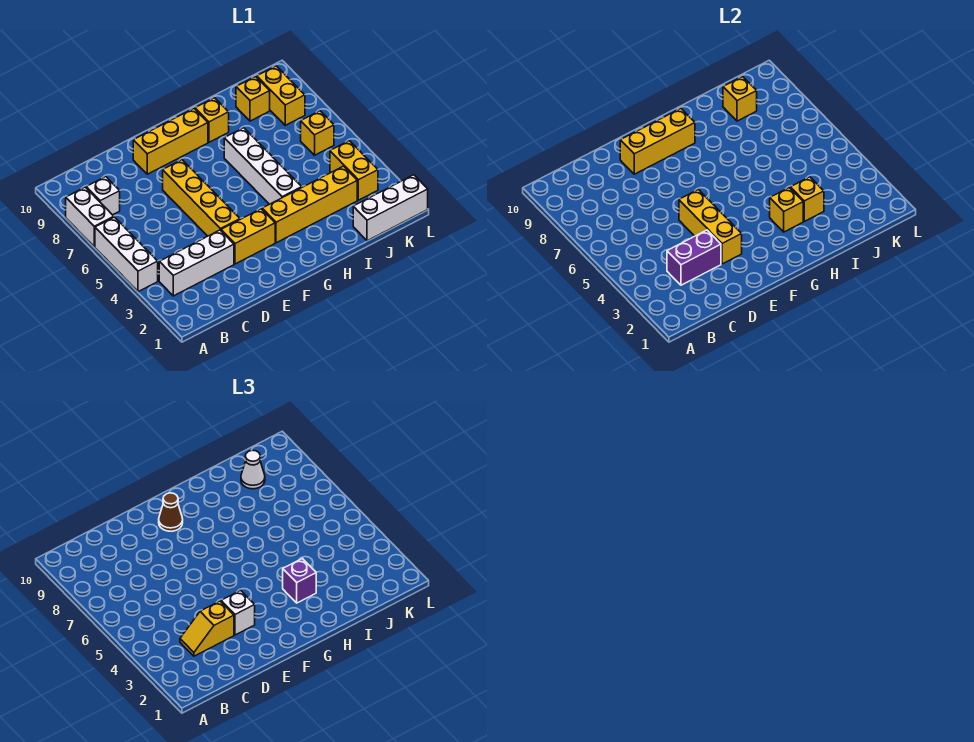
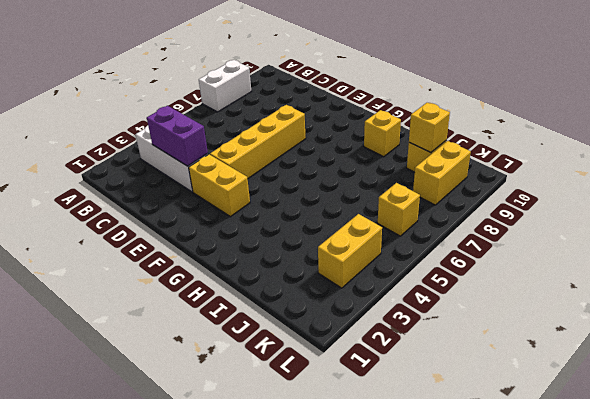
none -> white 1x3 brick [95,217,158,292]
none -> white 1x1 brick [86,177,120,215]
none -> yellow 1x3 brick [133,109,208,174]

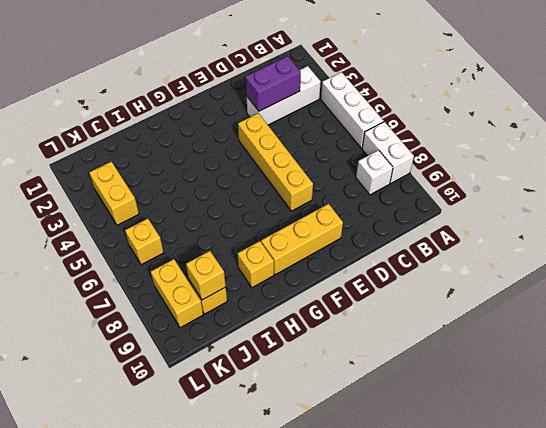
none -> yellow 1x2 brick [221,209,275,264]
none -> yellow 1x4 brick [262,166,357,243]
none -> white 1x4 brick [224,128,302,204]

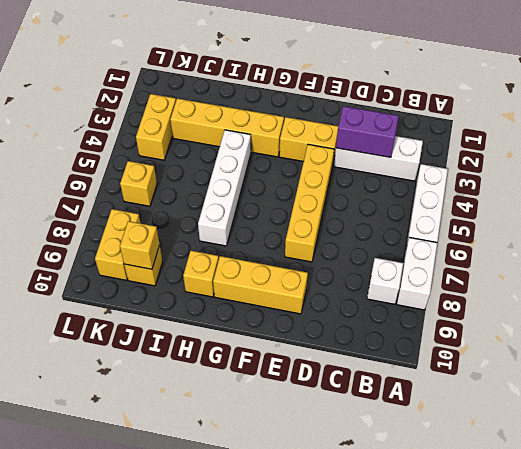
none -> white 1x3 brick [353,175,428,241]
none -> yellow 1x3 brick [679,190,742,264]
none -> yellow 1x3 brick [620,109,695,174]

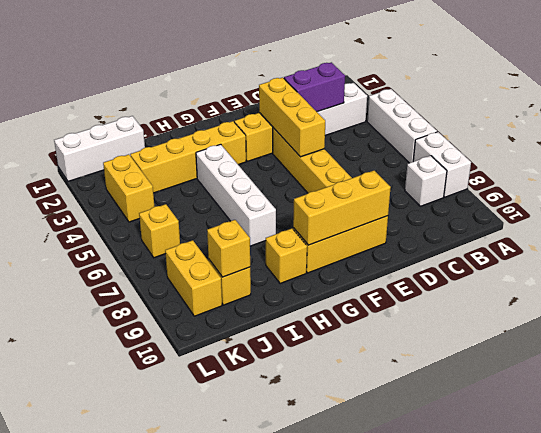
none -> yellow 1x1 brick [770,188,803,232]
none -> yellow 1x1 brick [790,177,824,221]
none -> yellow 1x2 slope [180,601,234,656]

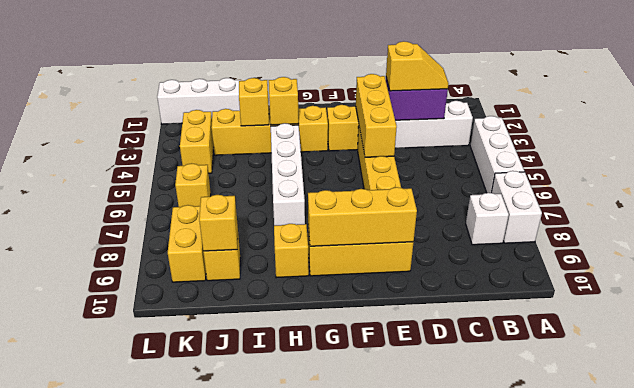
none -> white 1x1 brick [221,590,255,635]
none -> brown 1x1 cone [159,493,183,531]
none -> purple 1x1 brick [283,559,316,603]

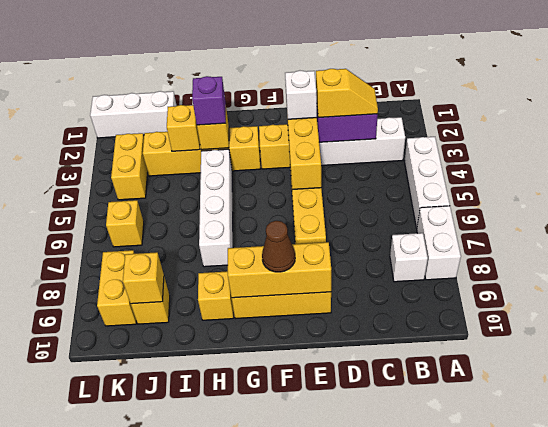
none -> white 1x1 cone [241,450,265,489]

